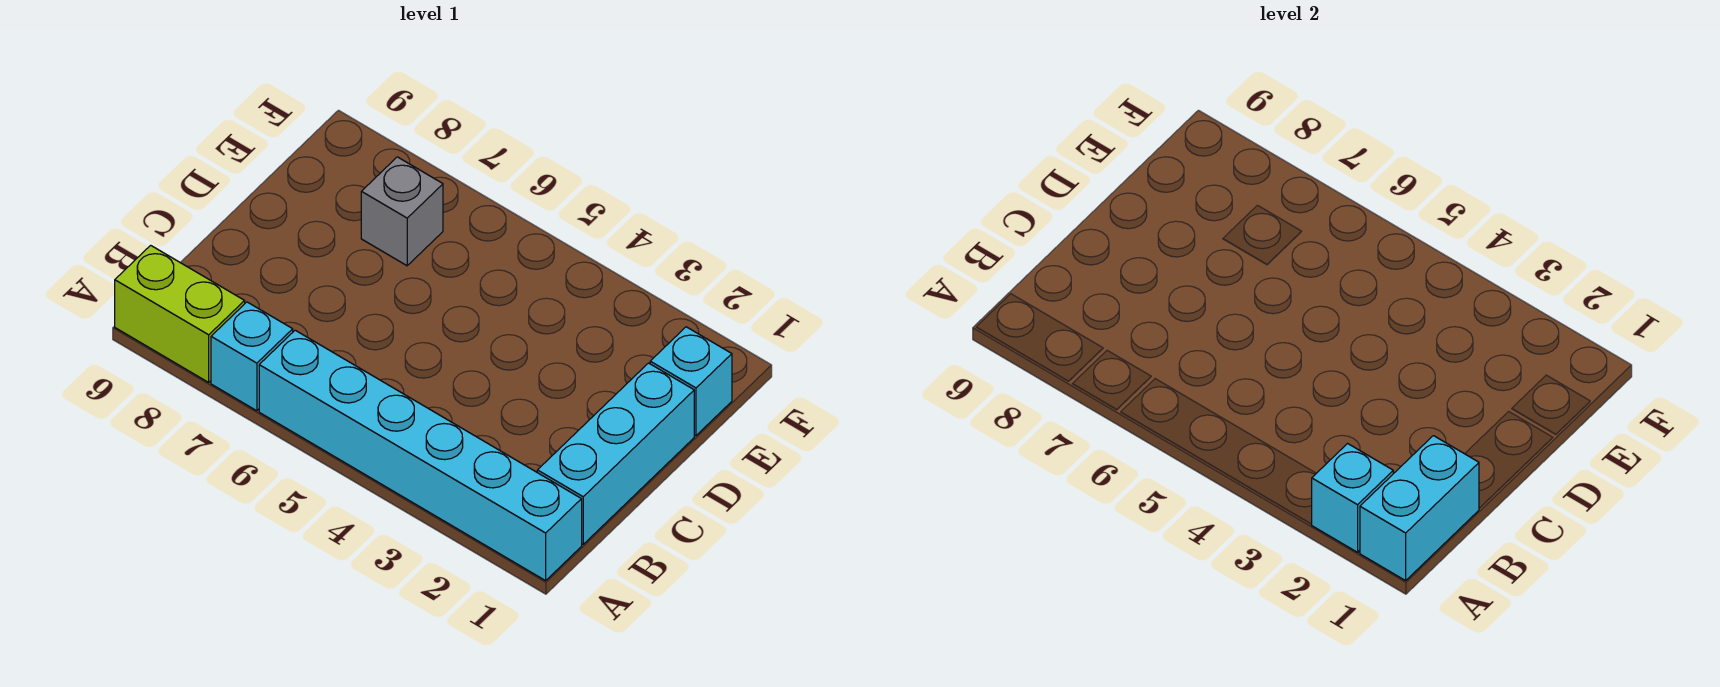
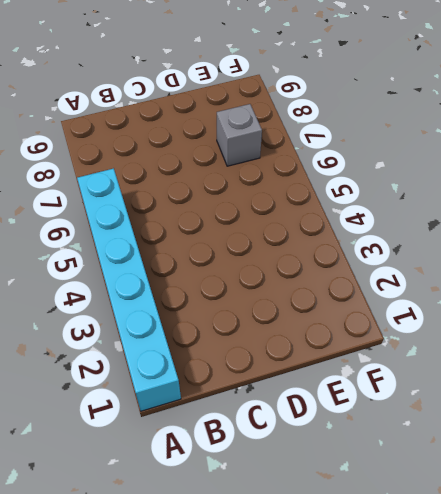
none -> cyan 1x1 brick [211,302,293,411]
none -> lime 1x2 brick [115,245,245,382]

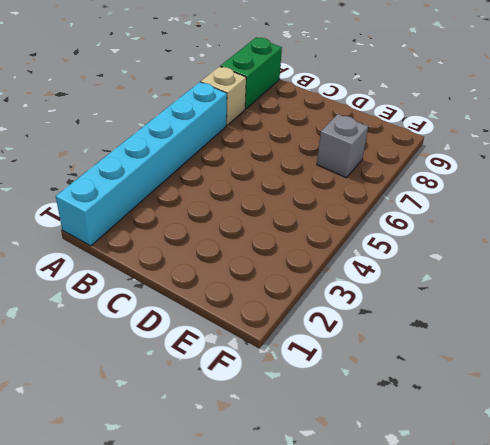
tan 1x1 brick [201,66,246,125] -> cyan 1x1 brick [211,302,293,411]
green 1x2 brick [220,38,282,109] -> lime 1x2 brick [115,245,245,382]
none -> cyan 1x3 brick [537,363,694,544]
none -> cyan 1x1 brick [650,327,732,436]

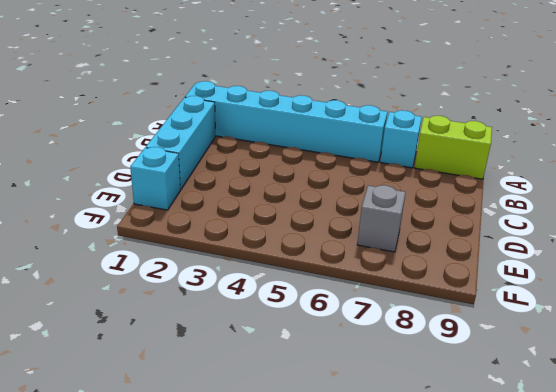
none -> cyan 1x2 brick [1360,436,1479,581]
none -> cyan 1x1 brick [1312,444,1393,552]

